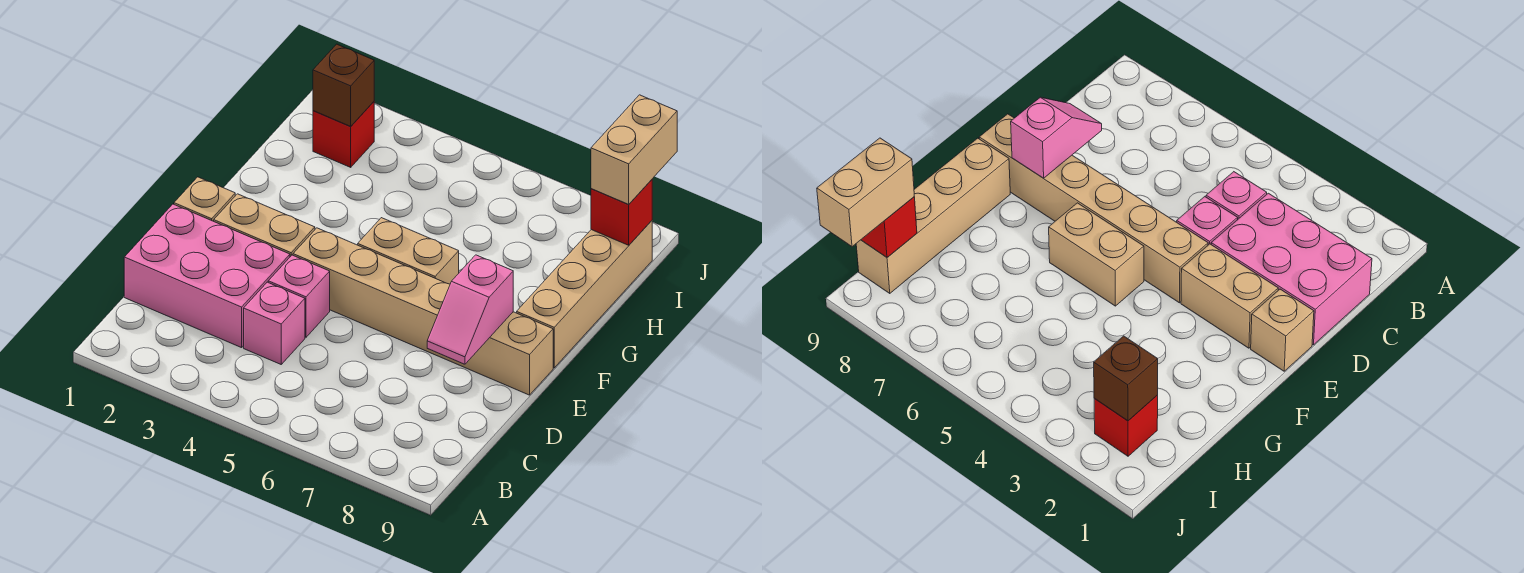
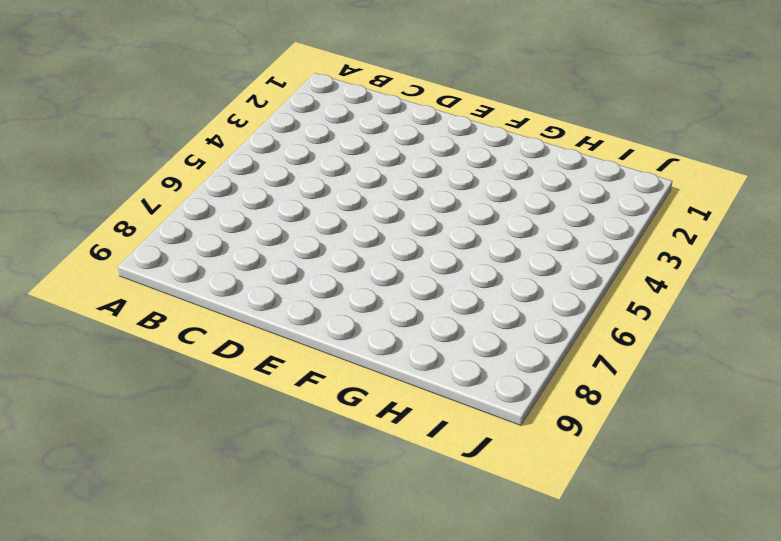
none -> pink 2x3 brick [124,204,290,348]
none -> pink 1x1 brick [244,282,305,364]
none -> pink 1x1 brick [268,255,330,337]

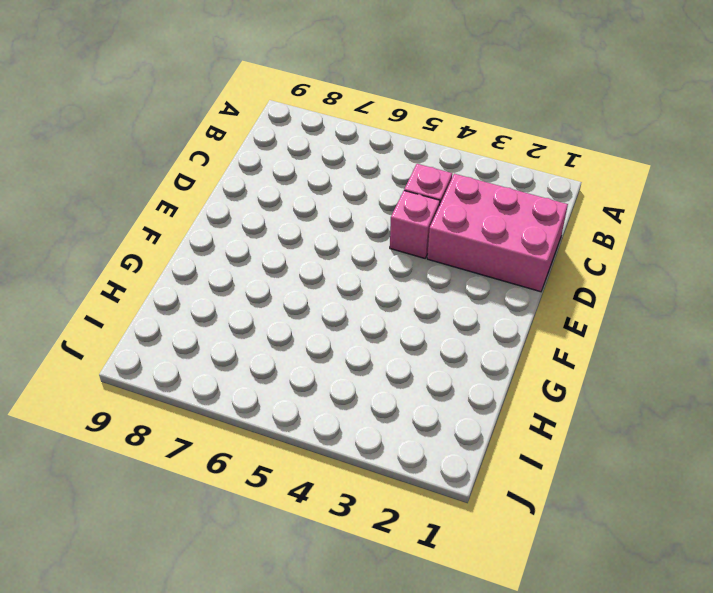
none -> tan 1x1 brick [174,177,235,221]
none -> tan 1x2 brick [214,194,315,257]
none -> tan 1x6 brick [293,228,553,395]

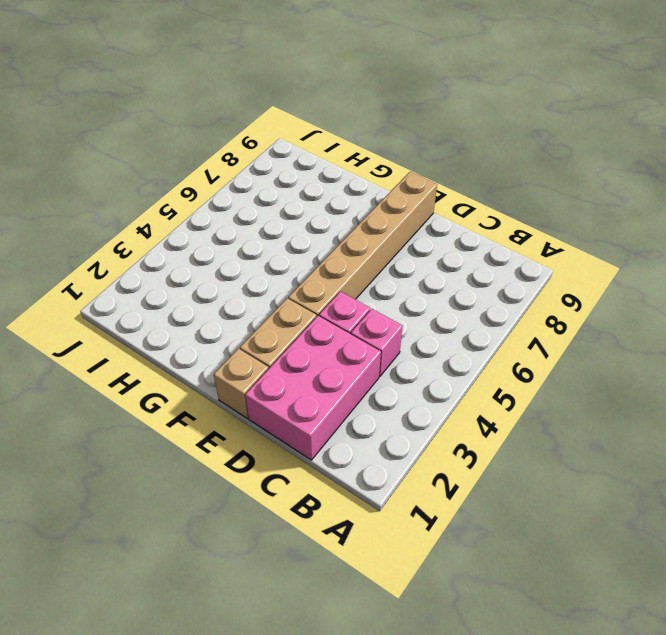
none -> tan 1x2 brick [358,218,459,284]
none -> tan 1x4 brick [517,221,652,368]
none -> red 1x1 brick [313,102,374,167]

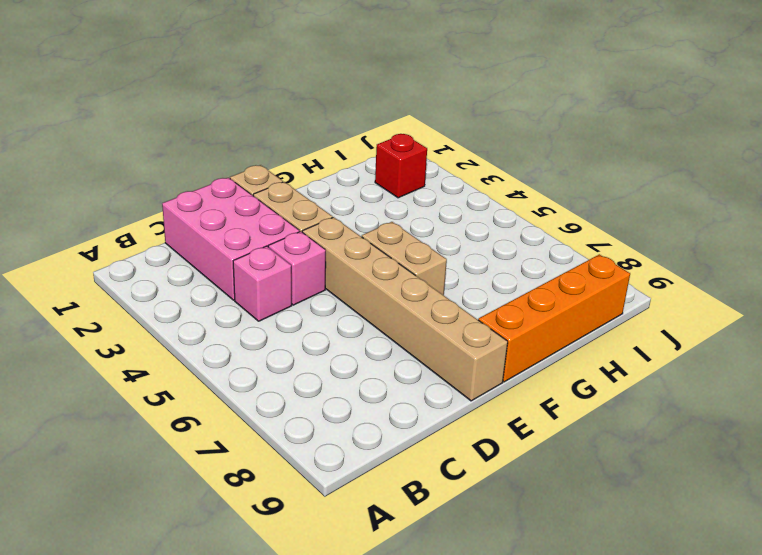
orange 1x4 brick [478,254,630,382] -> tan 1x4 brick [517,221,652,368]
none -> pink 1x2 slope [427,255,513,364]
none -> brown 1x1 brick [313,44,374,127]
none -> red 1x1 brick [591,180,652,245]

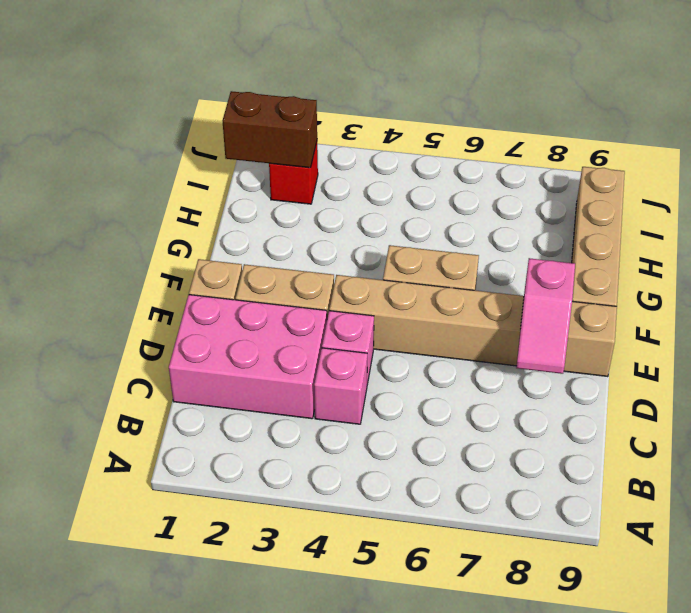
brown 1x2 brick [223,91,317,168] -> brown 1x1 brick [313,44,374,127]
none -> red 1x1 brick [591,180,652,245]
none -> tan 1x2 brick [591,95,677,204]

